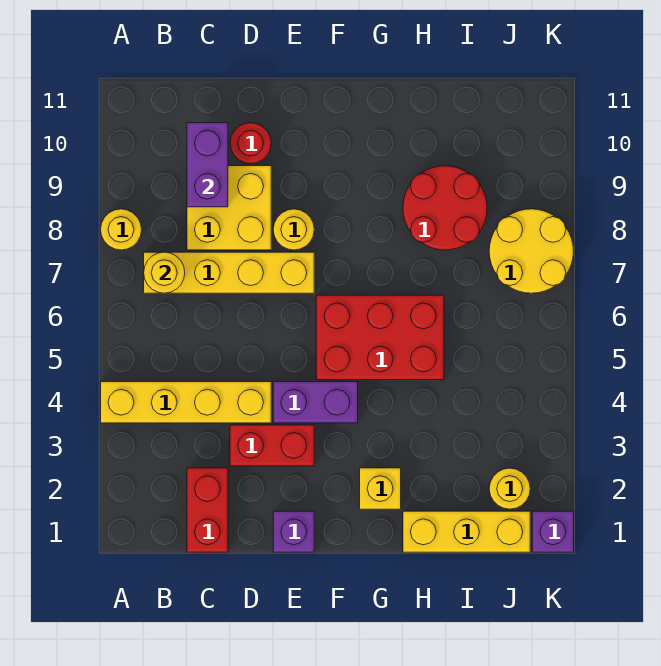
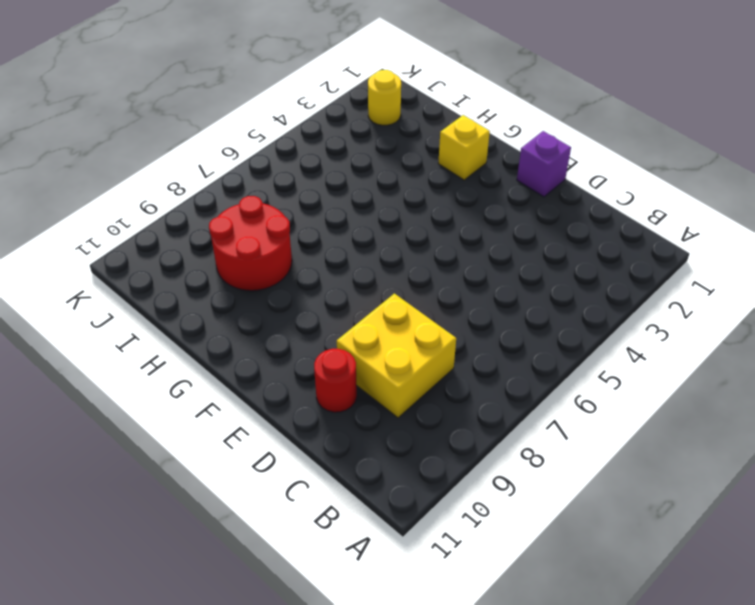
none -> yellow 1x4 brick [101,382,271,423]
none -> yellow 1x1 round brick [101,209,142,250]
none -> yellow 1x4 brick [144,252,314,293]

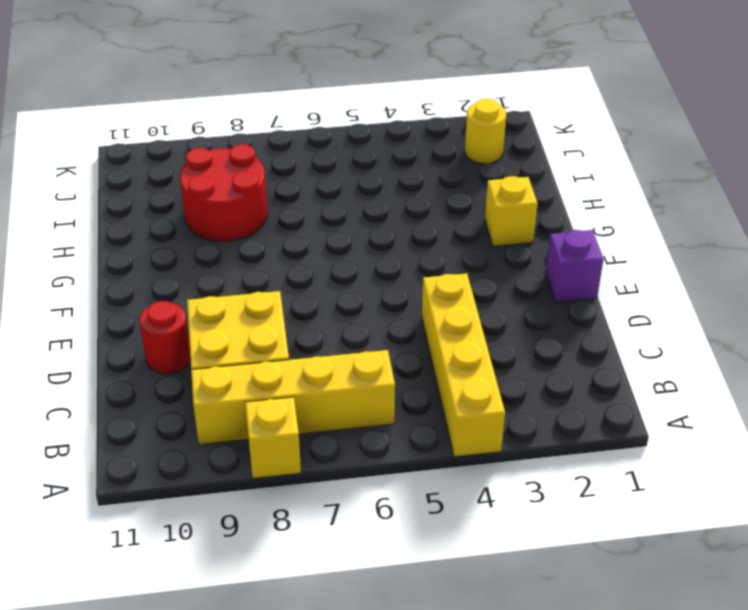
yellow 1x1 brick [245,397,301,478] -> yellow 1x1 round brick [101,209,142,250]
yellow 1x4 brick [191,350,395,445] -> yellow 1x4 brick turned to [144,252,314,293]
none -> red 1x2 brick [187,468,228,552]
none -> red 1x2 brick [230,425,314,466]
none -> purple 1x2 brick [273,382,358,423]

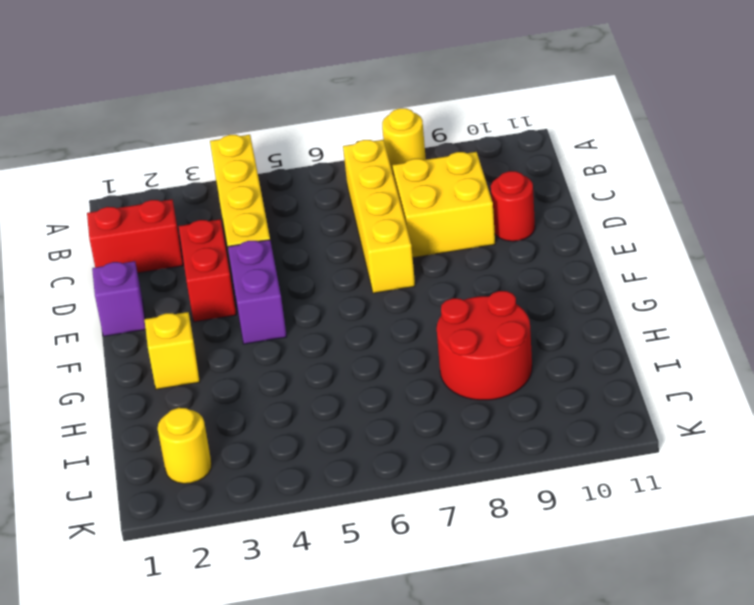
none -> yellow 1x1 round brick [273,209,314,250]
none -> red 2x3 brick [316,295,444,380]
none -> yellow 1x3 brick [403,511,530,552]

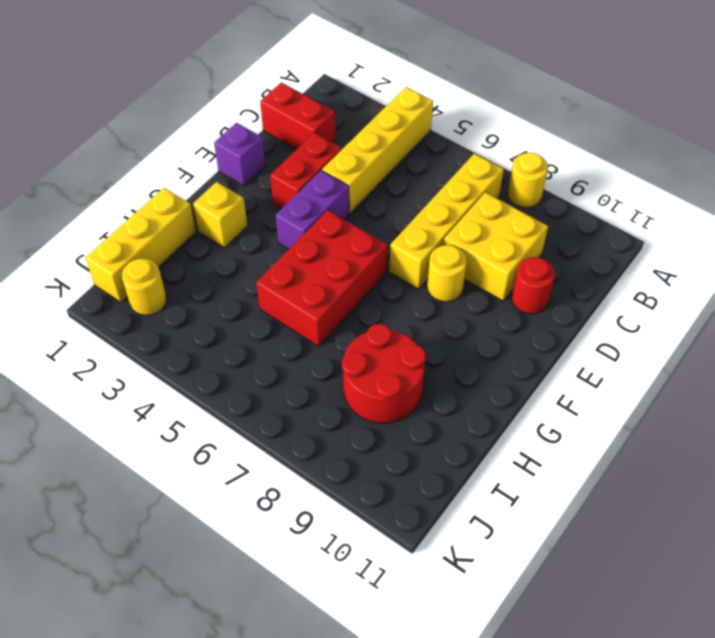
none -> yellow 2x2 round brick [489,209,574,293]
none -> purple 1x1 brick [532,511,574,552]
none -> yellow 1x1 round brick [144,252,185,293]

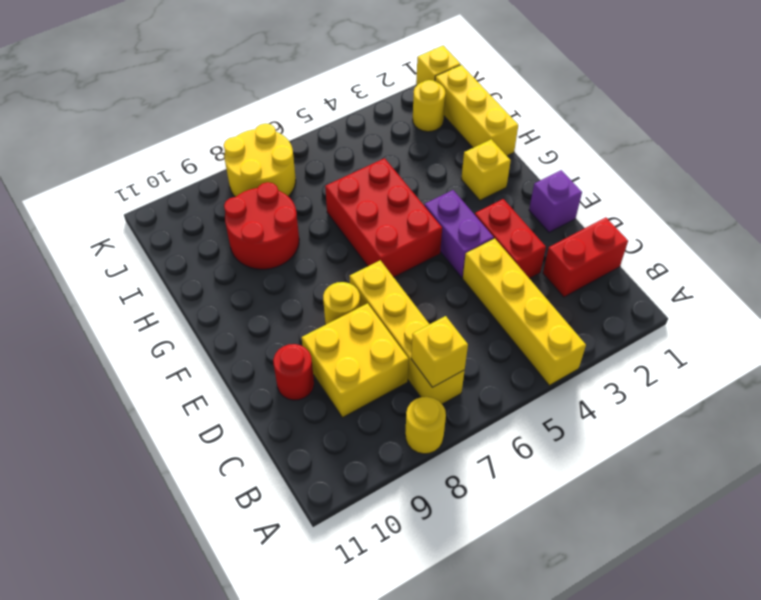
yellow 1x1 brick [411,316,468,387] -> yellow 1x1 round brick [144,252,185,293]
yellow 1x1 brick [416,46,460,85] -> purple 1x1 brick [532,511,574,552]
none -> purple 1x2 brick [187,123,228,207]

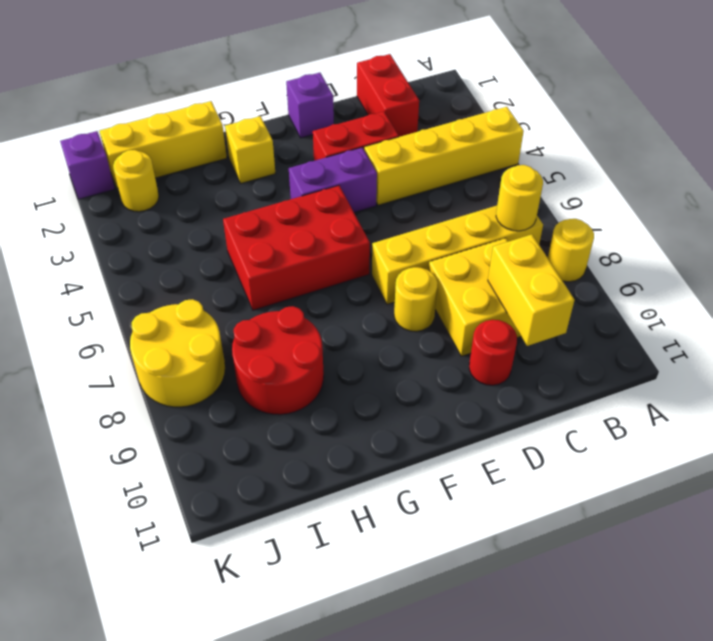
yellow 1x2 brick [488,234,575,346] -> purple 1x2 brick [187,123,228,207]

